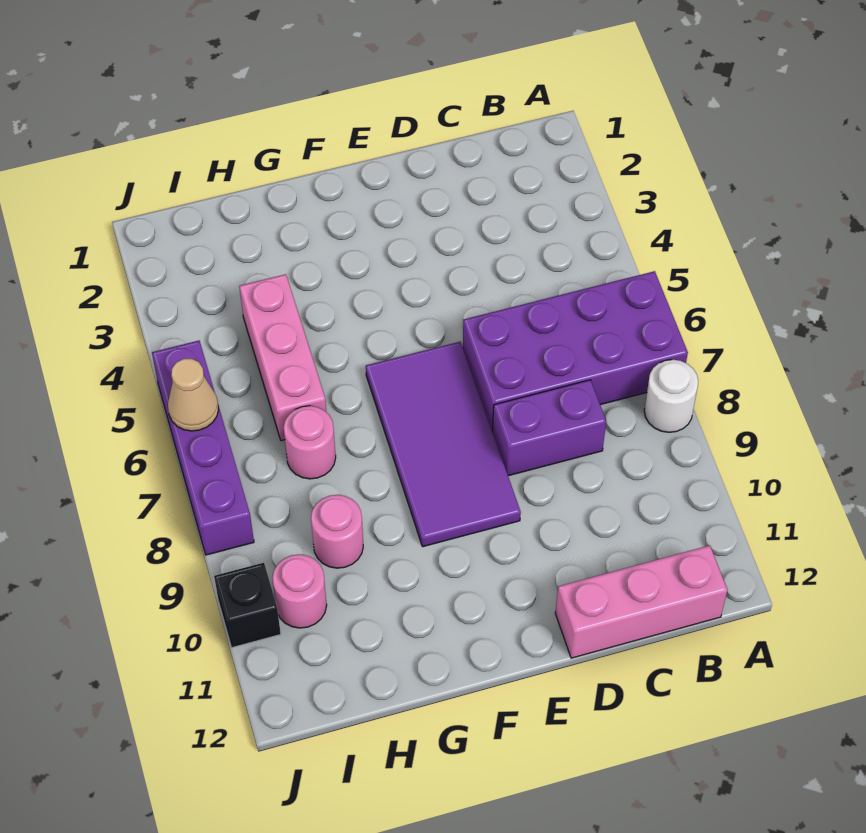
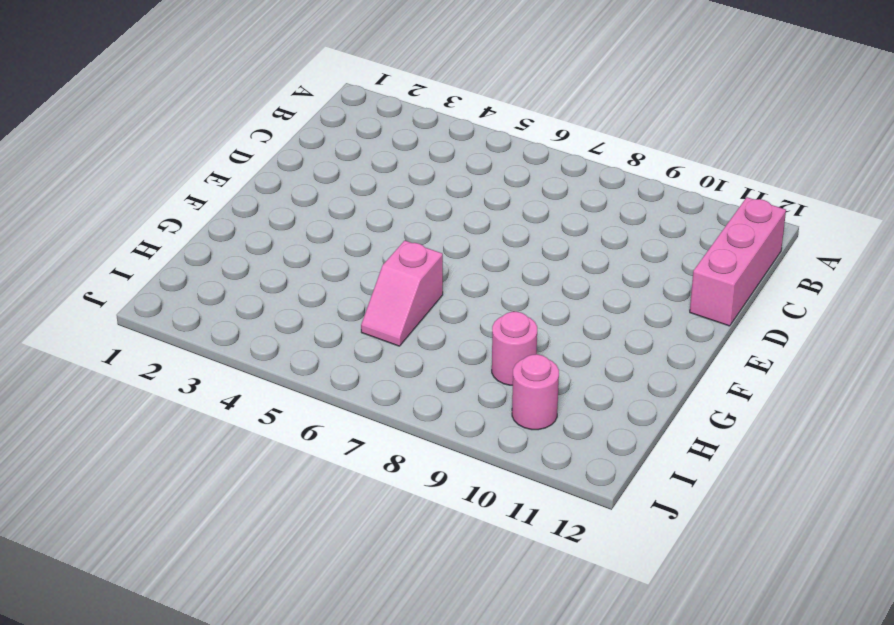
pink 1x2 slope [361,241,443,346] -> pink 1x3 brick [239,274,326,441]
none -> purple 2x4 brick [463,271,688,431]
none -> white 1x1 round brick [644,360,698,432]
none -> purple 1x2 brick [492,380,606,476]

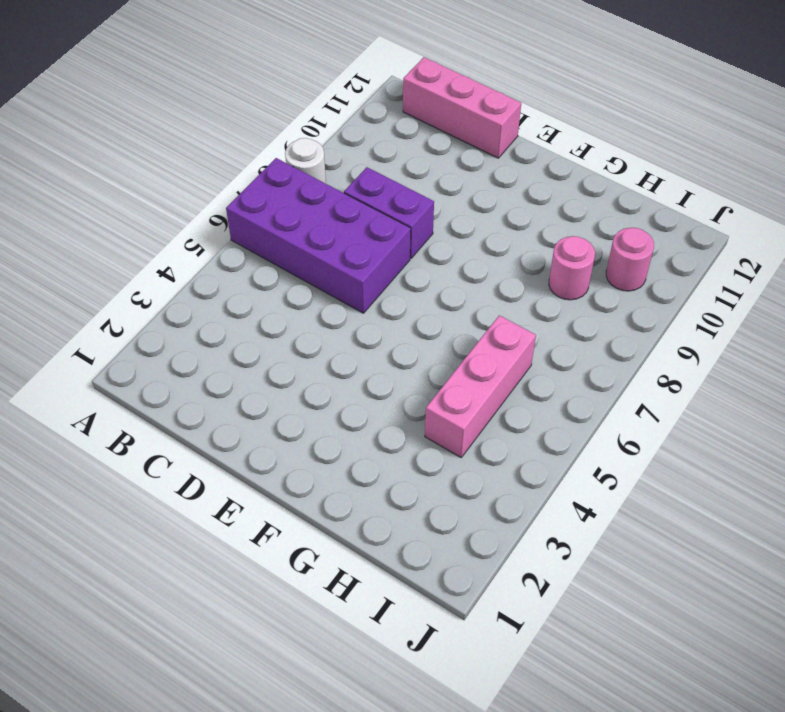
none -> purple 2x4 tile [366,342,521,547]
none -> pink 1x1 round brick [284,406,336,479]
none -> purple 1x4 brick [152,341,254,555]

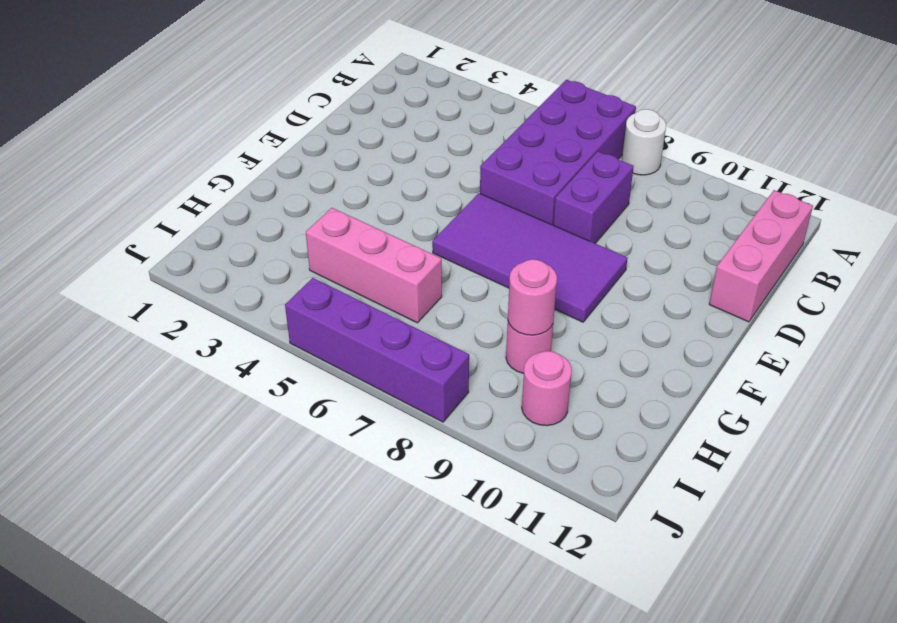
pink 1x1 round brick [508,259,557,335] -> pink 1x1 round brick moved to [284,406,336,479]
none -> black 1x1 brick [214,563,281,647]
none -> tan 1x1 cone [168,359,219,431]

